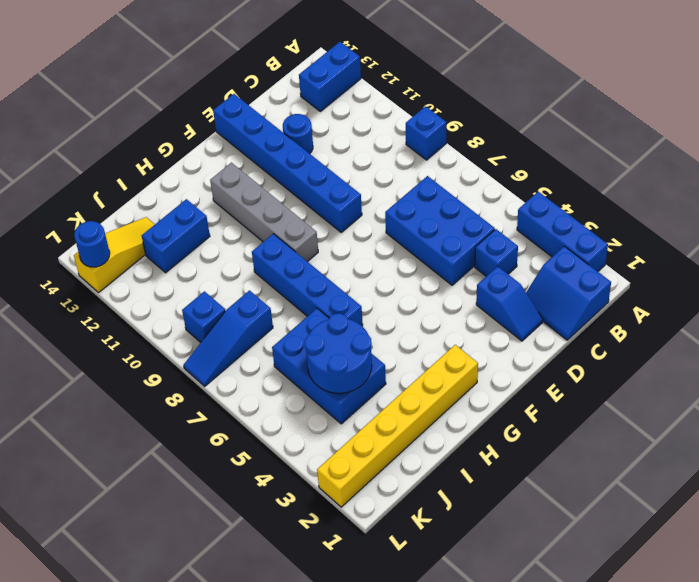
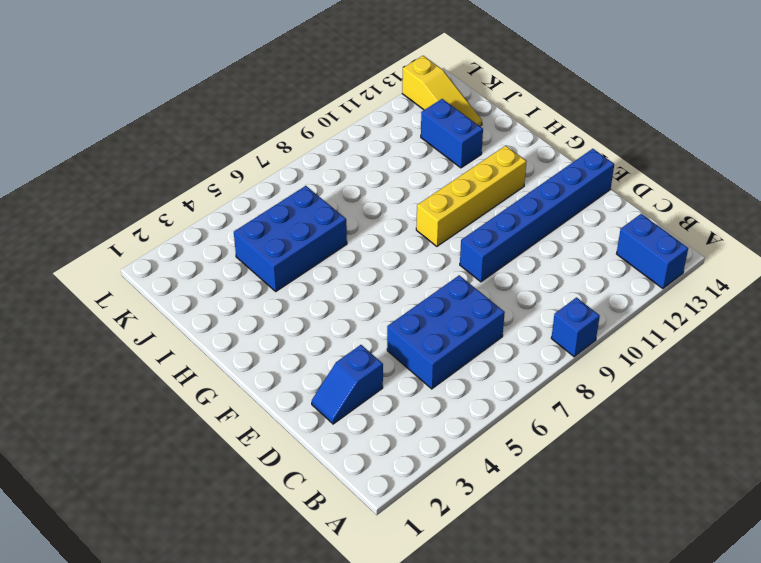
yellow 1x4 brick [416,146,527,246] -> grey 1x4 brick [210,163,318,262]
none -> blue 1x3 brick [517,192,608,271]
none -> blue 2x2 slope [526,246,611,340]
none -> blue 1x1 brick [475,229,518,276]

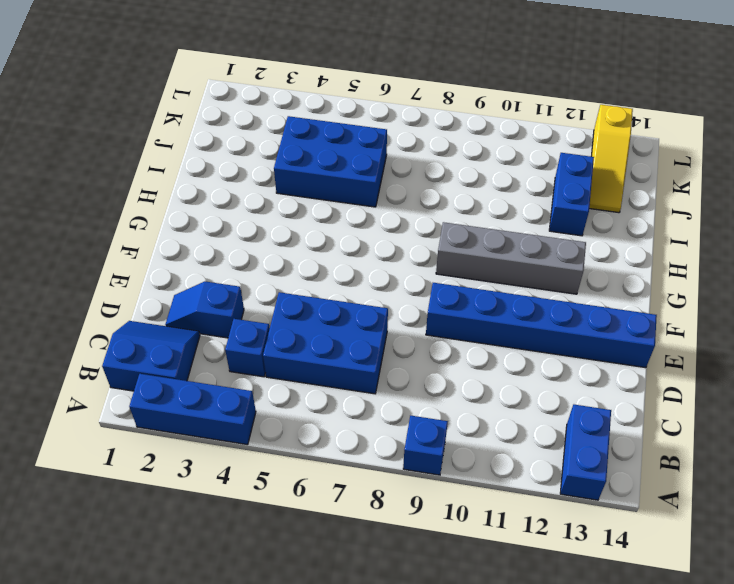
none -> blue 1x1 round brick [283,114,313,154]
none -> yellow 1x6 brick [317,345,478,507]
none -> blue 1x4 brick [252,234,363,326]

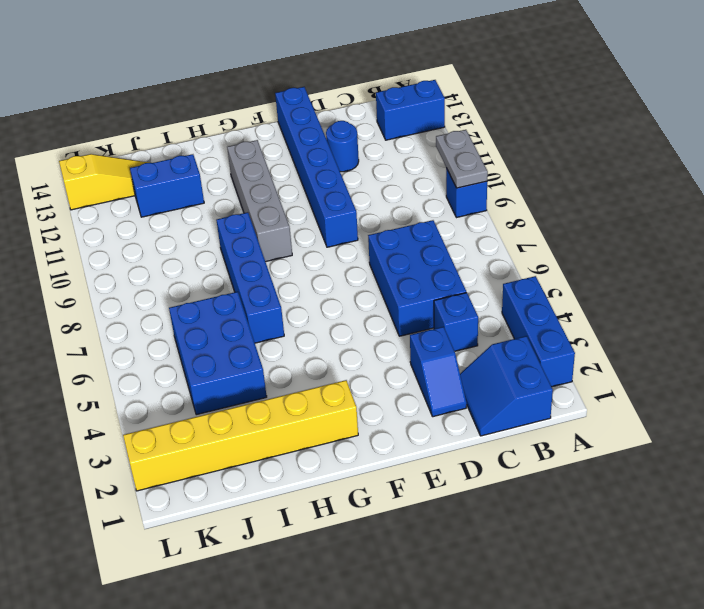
grey 1x2 plate [436,130,488,188] -> none
none -> blue 1x3 slope [183,291,273,386]
none -> blue 1x1 brick [182,291,225,342]
none -> blue 2x2 round brick [305,313,372,393]

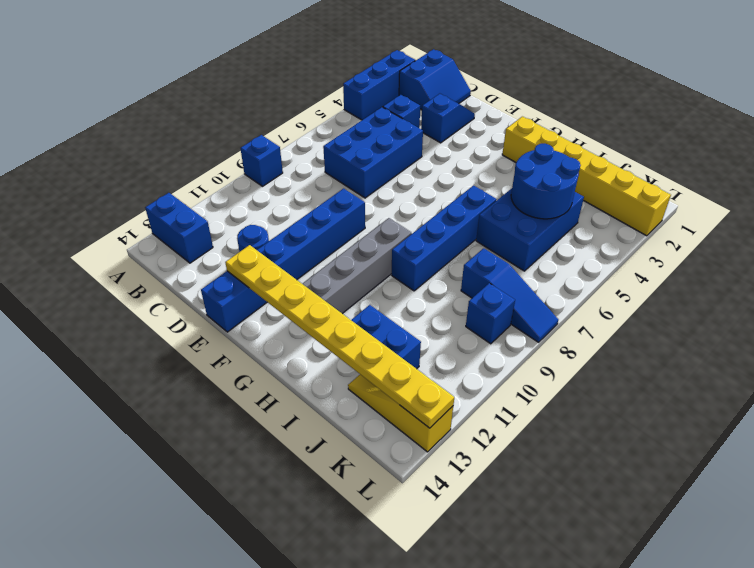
yellow 1x8 plate [225,245,454,428] -> blue 1x1 round brick [74,221,110,267]

